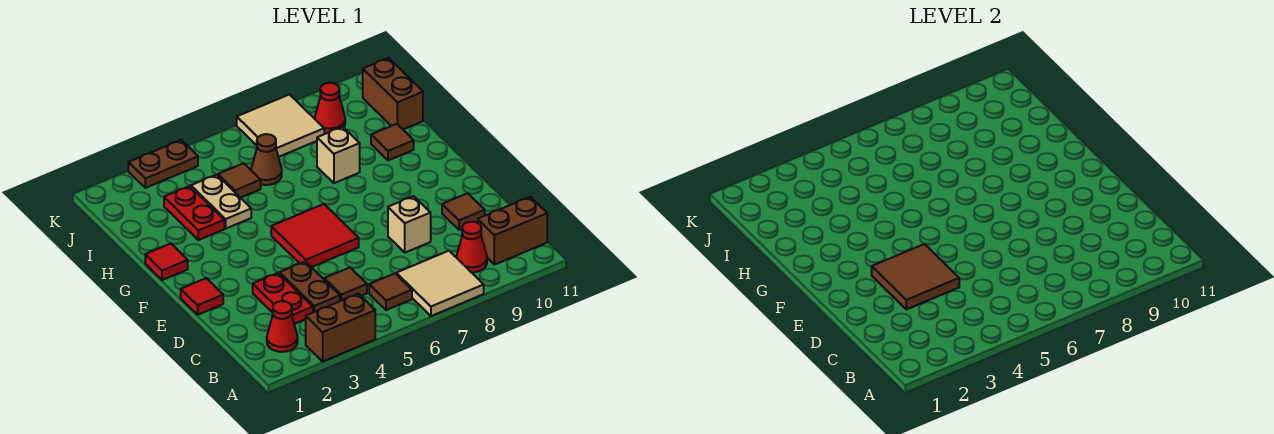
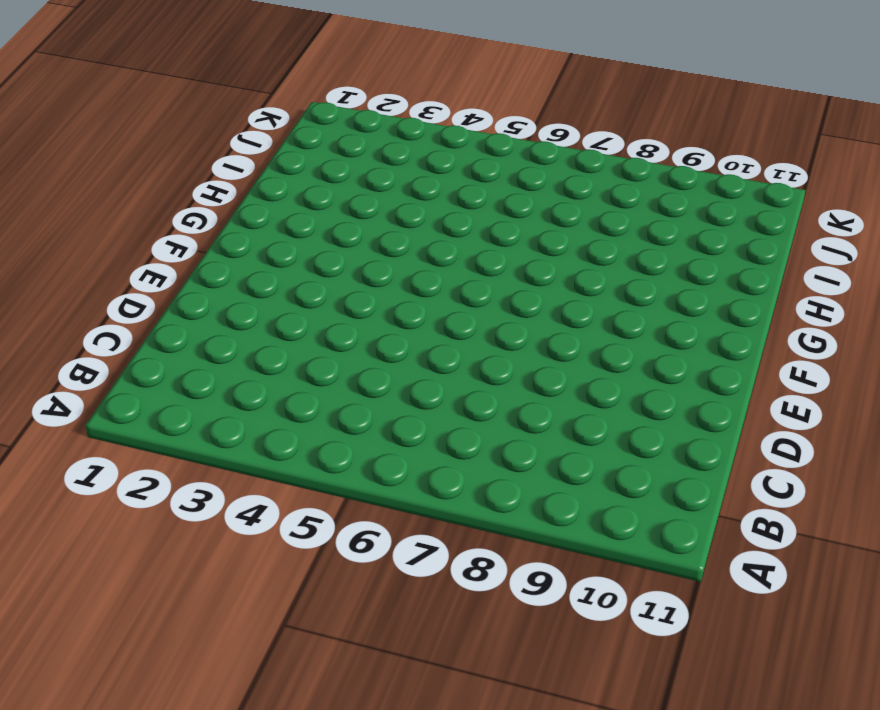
none -> brown 1x2 brick [306,294,375,361]
none -> tan 2x2 tile [396,251,484,316]
none -> red 1x1 cone [267,301,298,352]

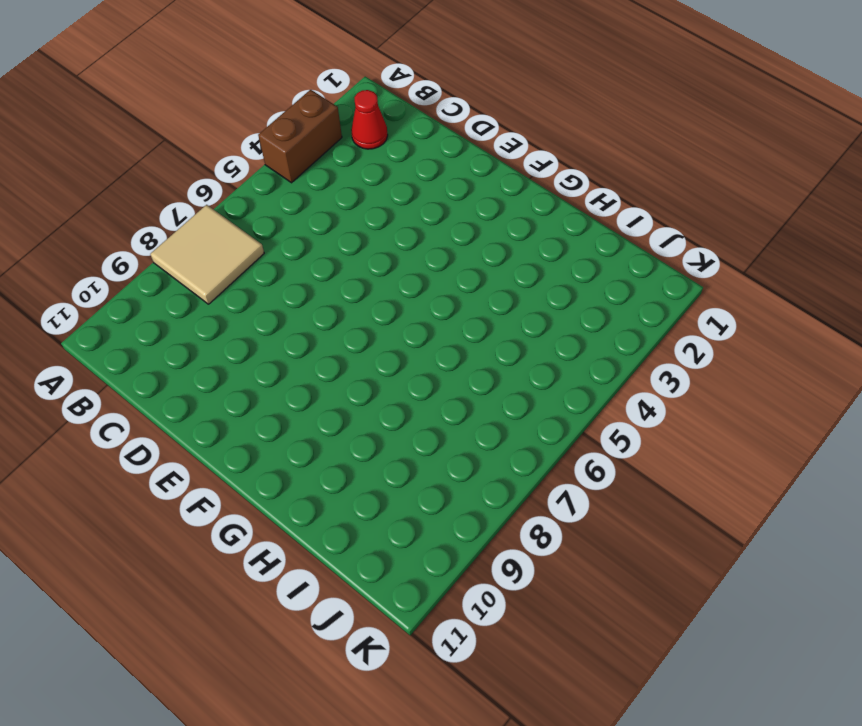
none -> brown 1x1 tile [369,274,412,310]
none -> red 1x1 cone [456,222,487,272]
none -> brown 1x2 brick [478,197,547,265]

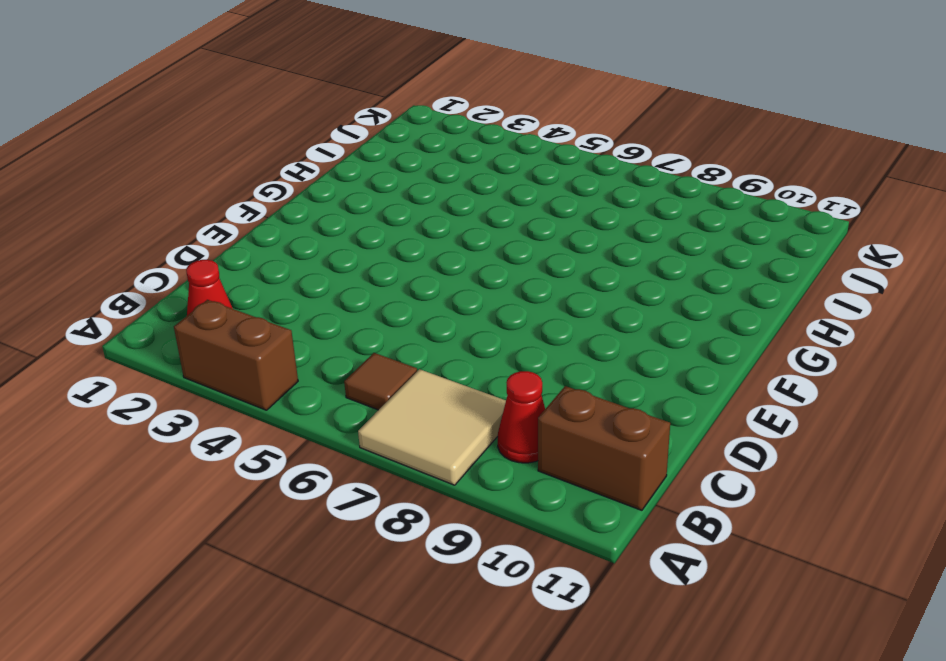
none -> red 1x2 plate [253,273,313,324]
none -> brown 1x2 plate [280,261,340,312]
none -> brown 1x1 tile [324,268,367,301]

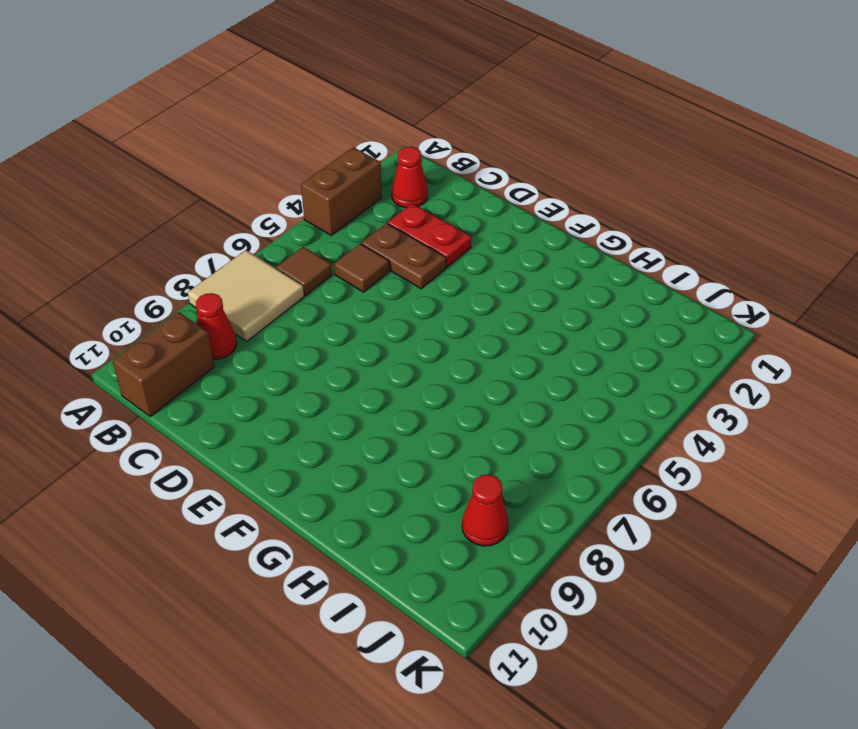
none -> tan 1x1 brick [388,196,431,253]
none -> brown 1x1 tile [442,193,485,230]
none -> red 1x1 tile [181,278,223,315]

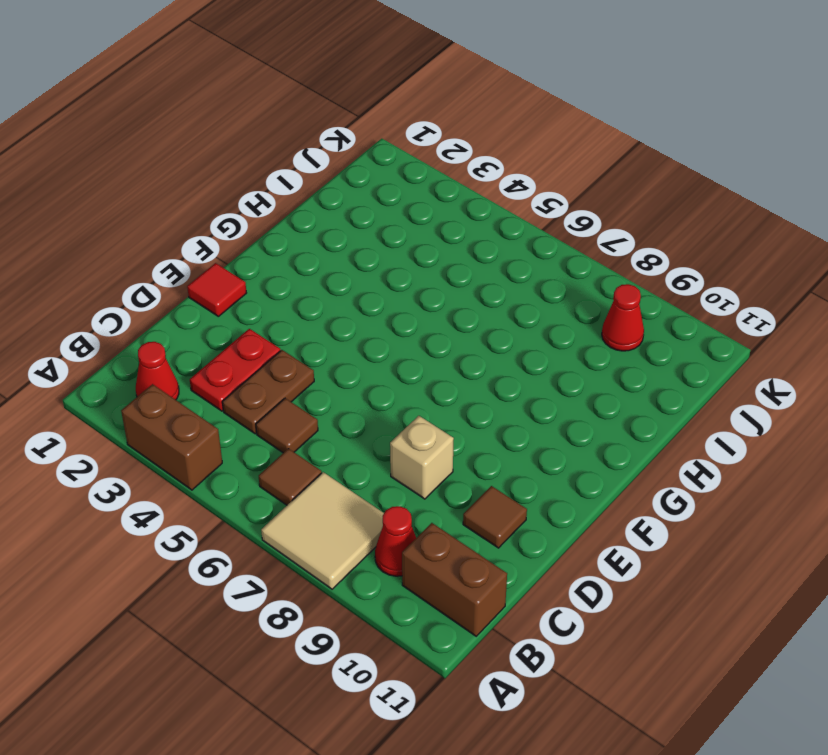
none -> red 2x2 tile [271,204,359,267]
none -> red 1x1 tile [145,244,188,280]
none -> red 1x2 plate [164,186,224,240]

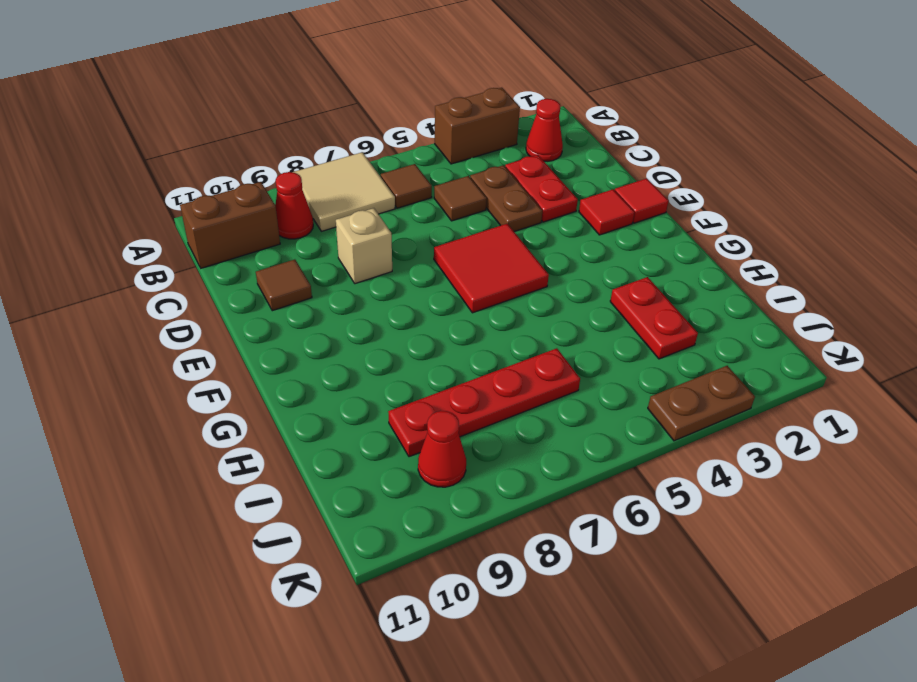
red 1x1 tile [579,189,634,235] -> red 1x1 tile moved to [145,244,188,280]
red 1x4 plate [388,348,580,457] -> brown 1x1 cone [251,134,282,185]
none -> tan 1x2 plate [191,175,251,228]
none -> tan 1x1 brick [317,127,360,183]
none -> brown 1x1 tile [371,124,414,160]

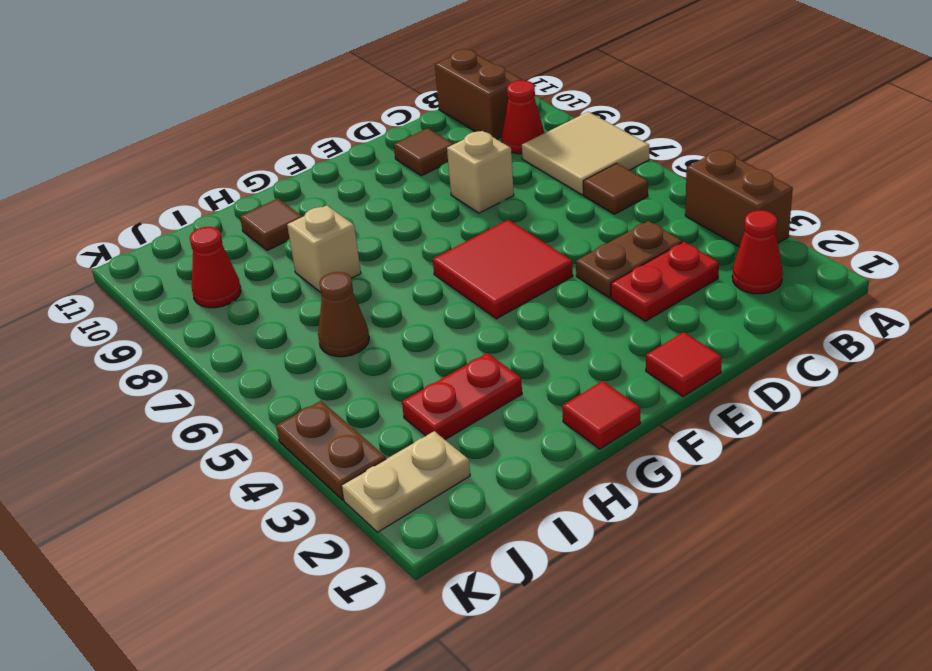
tan 1x2 plate [342,431,470,532] -> tan 1x2 plate moved to [191,175,251,228]
none -> brown 1x1 tile [324,268,367,301]
none -> brown 1x1 tile [218,163,261,198]
none -> brown 1x2 brick [363,58,423,129]

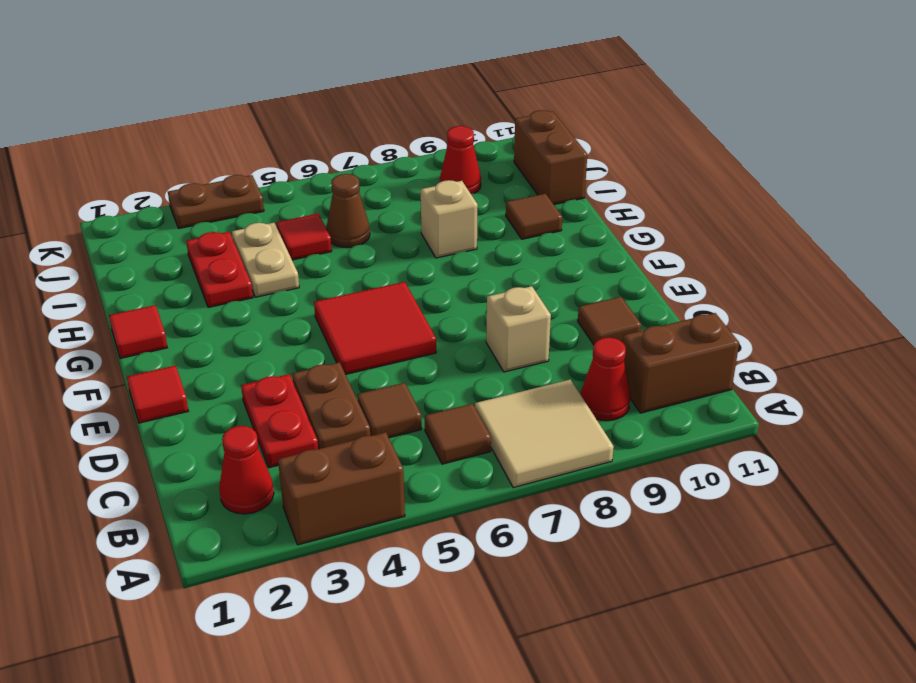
red 1x1 tile [277,214,332,260] -> brown 1x1 tile [218,163,261,198]
none -> tan 2x2 tile [237,95,324,157]
none -> brown 2x2 tile [872,244,959,309]

